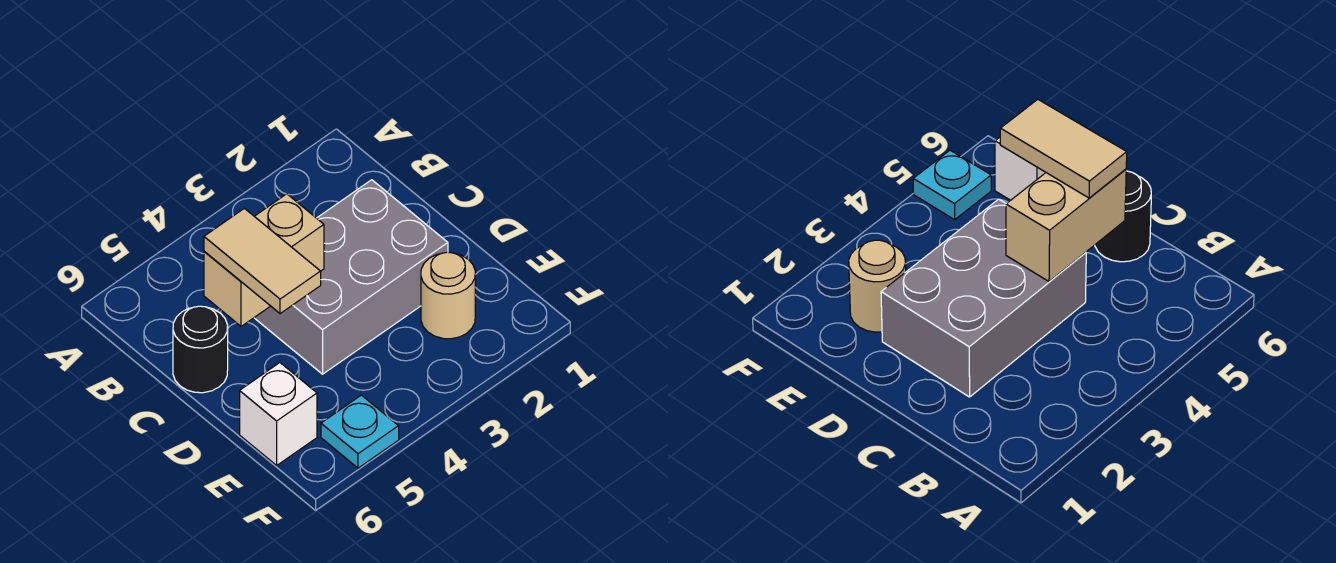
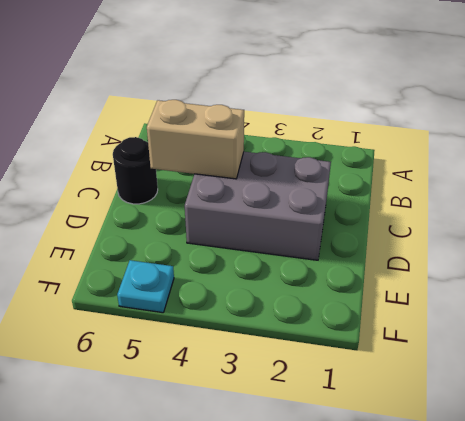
none -> tan 1x1 round brick [421,252,475,339]
none -> white 1x1 brick [240,363,317,465]

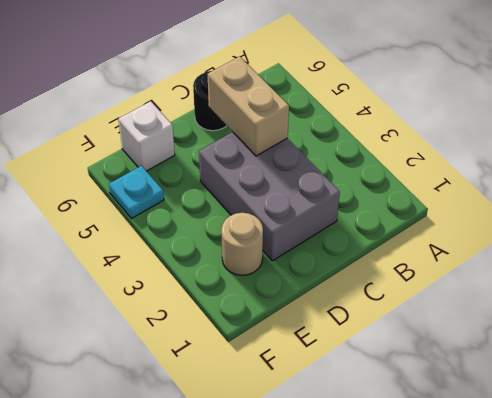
none -> tan 1x2 tile [204,208,321,314]

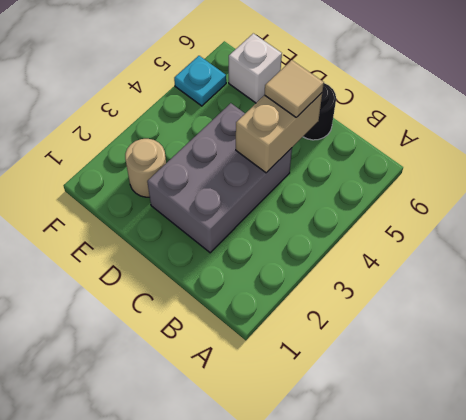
tan 1x1 tile [265,60,324,117] -> tan 1x2 tile [204,208,321,314]

